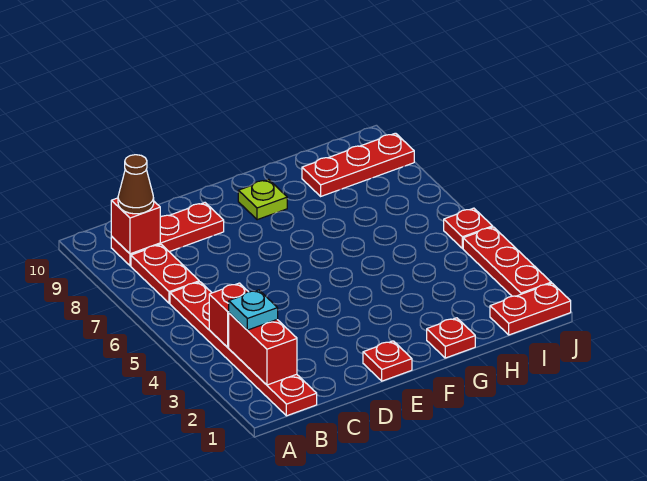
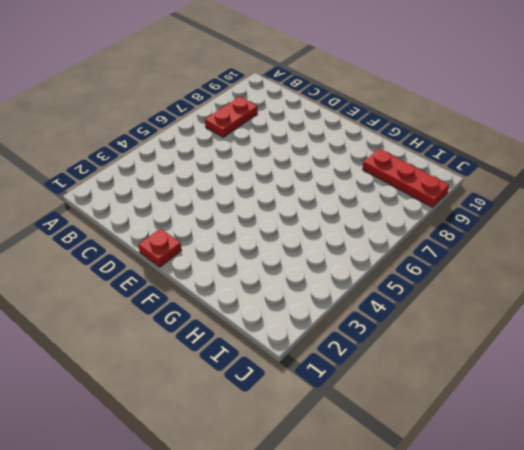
none -> red 1x6 plate [170,282,317,416]
none -> red 1x3 plate [111,203,224,266]
none -> lime 1x1 plate [238,179,287,220]

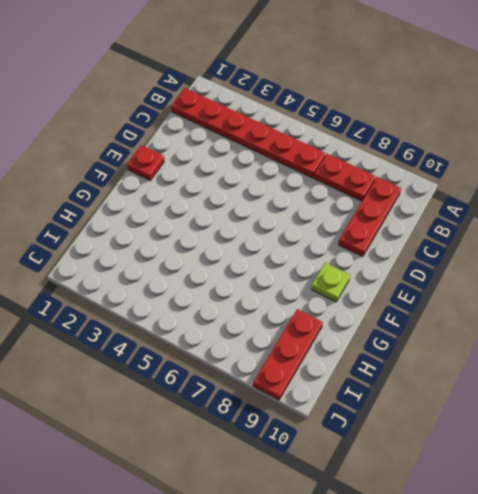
none -> red 1x1 plate [427,318,475,358]
none -> red 1x2 plate [490,283,571,335]
none -> red 1x3 plate [463,227,551,296]

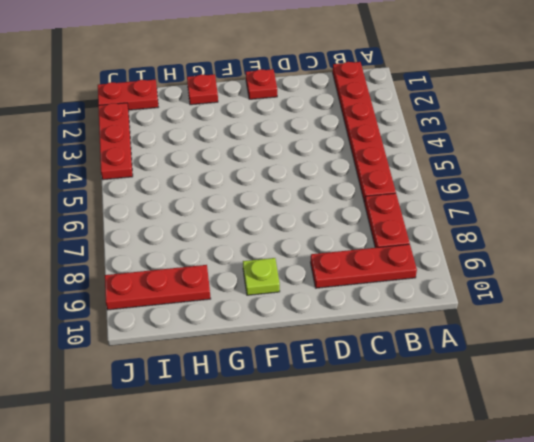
none -> red 1x1 plate [444,208,493,248]
none -> red 1x2 brick [229,313,297,385]
none -> red 1x1 brick [209,283,248,347]

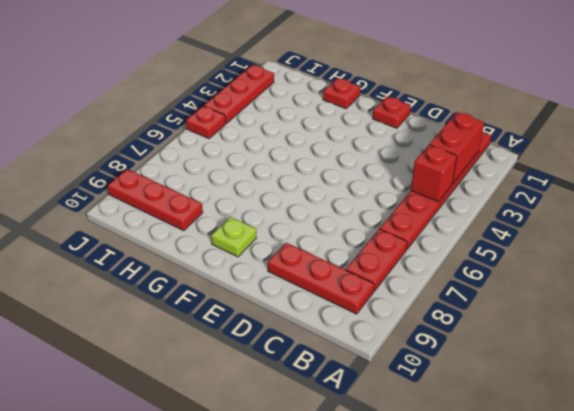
none -> red 1x2 plate [490,283,571,335]
none -> red 1x1 brick [111,198,160,254]
none -> cyan 1x1 plate [229,290,278,330]

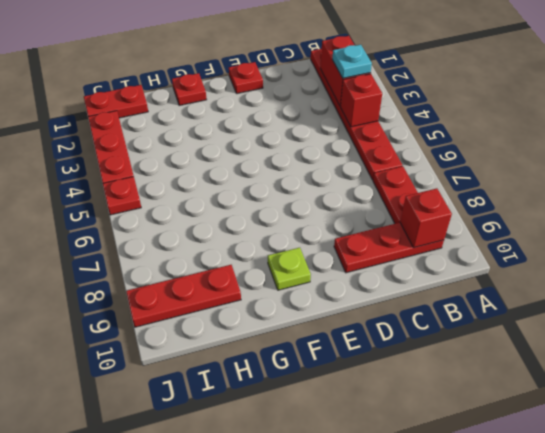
none -> brown 1x1 cone [118,155,154,214]

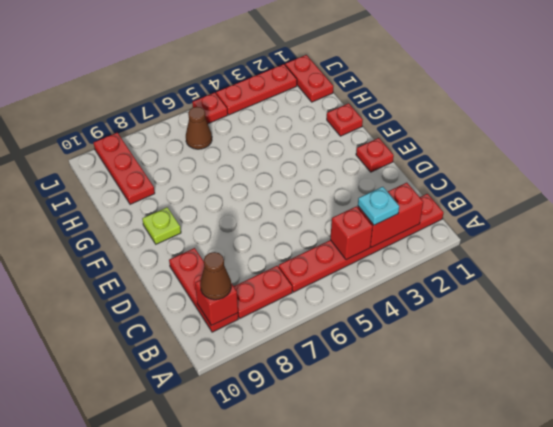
brown 1x1 cone [186,107,212,149] -> none

